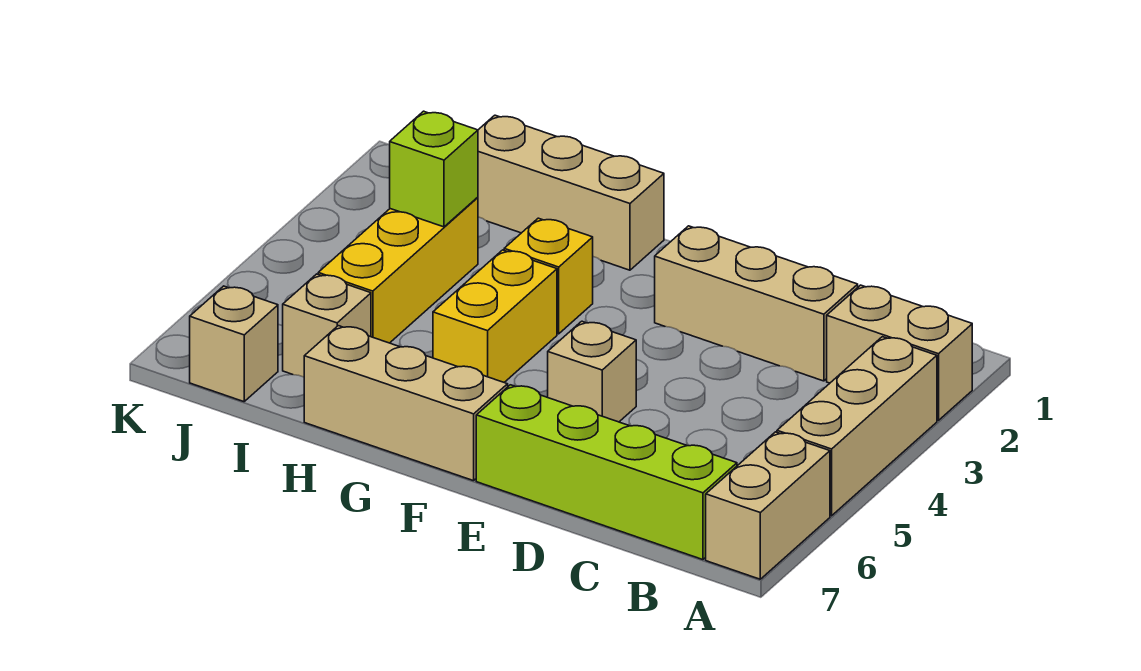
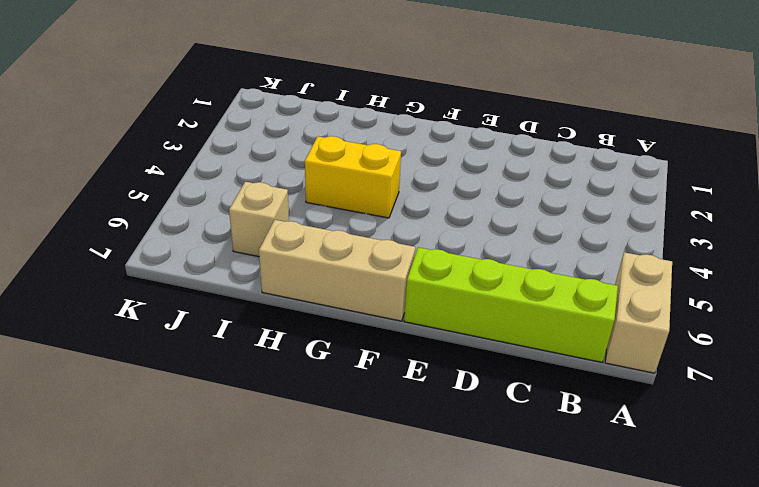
yellow 1x2 brick [305,136,401,218] -> yellow 1x2 brick turned to [433,250,557,382]
none -> tan 1x2 brick [827,285,972,420]
none -> tan 1x3 brick [777,337,937,516]
none -> tan 1x3 brick [655,226,858,381]

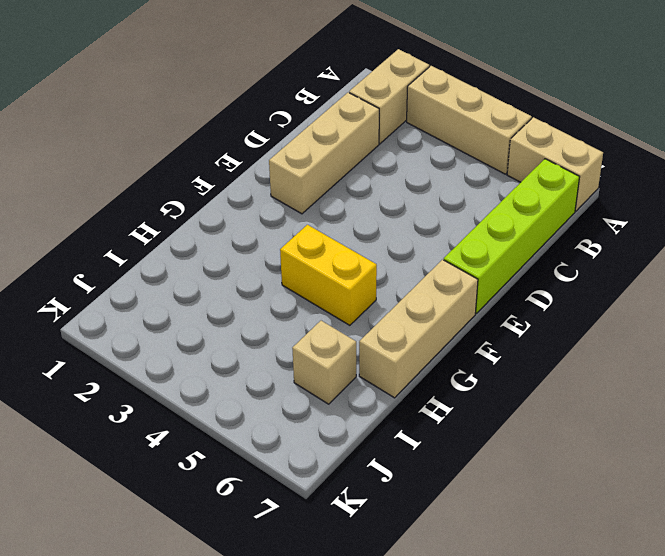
none -> tan 1x1 brick [548,321,636,422]
none -> tan 1x3 brick [478,115,664,270]
none -> yellow 1x1 brick [504,218,593,334]

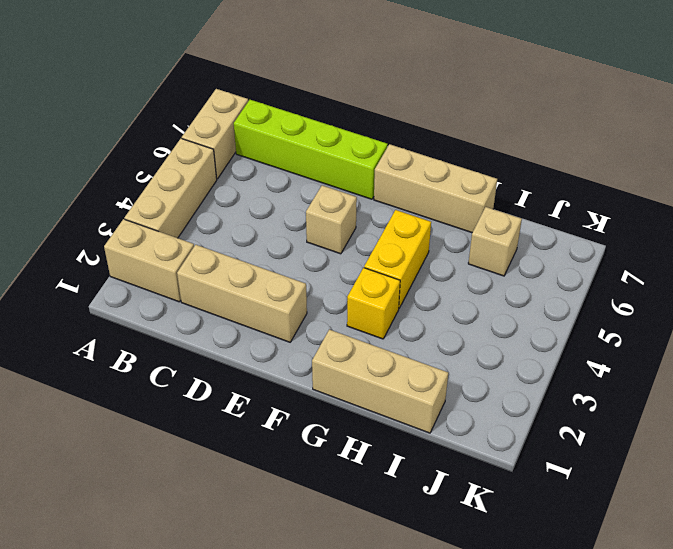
none -> yellow 1x3 brick [318,197,478,343]
none -> tan 1x1 brick [190,286,278,402]
none -> lime 1x1 brick [390,111,478,227]

